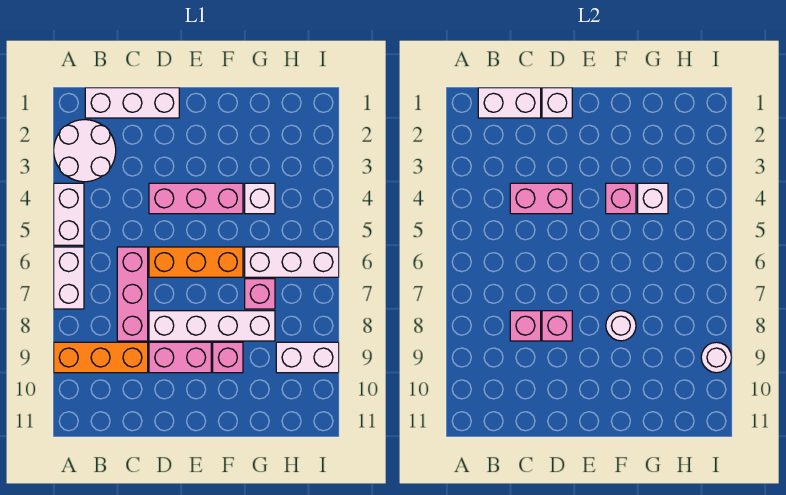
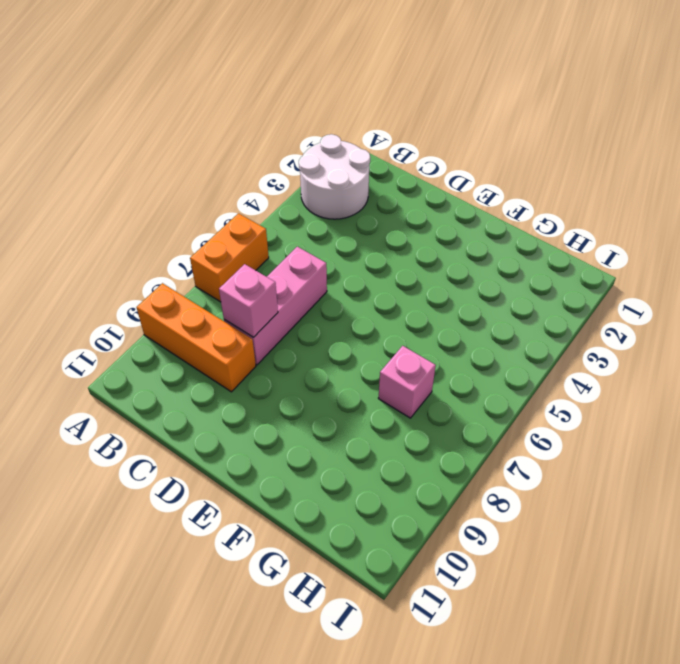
orange 1x2 brick [190,213,269,302] -> white 1x2 brick [54,247,84,309]
none -> white 1x2 brick [54,183,84,245]
none -> white 1x3 brick [85,88,179,118]
none -> pink 1x3 brick [149,183,243,214]

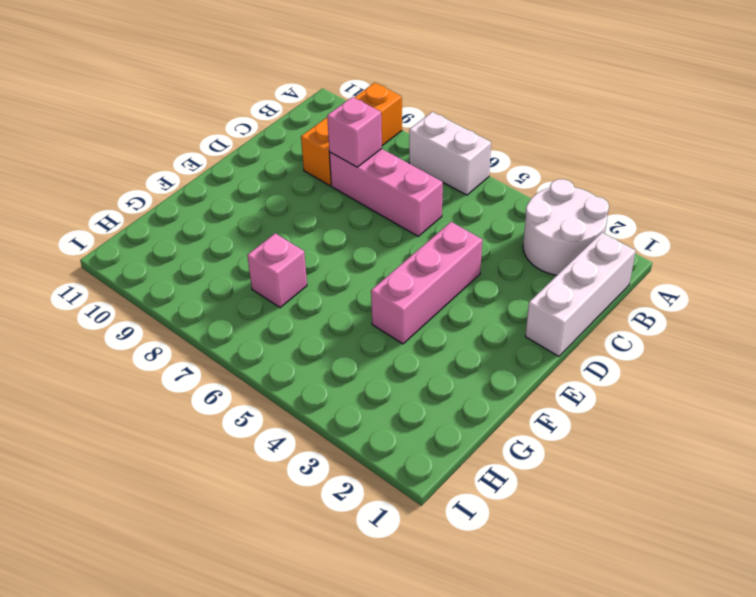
none -> white 1x2 brick [54,183,84,245]
none -> orange 1x3 brick [149,247,243,277]
none -> white 1x4 brick [149,311,275,341]

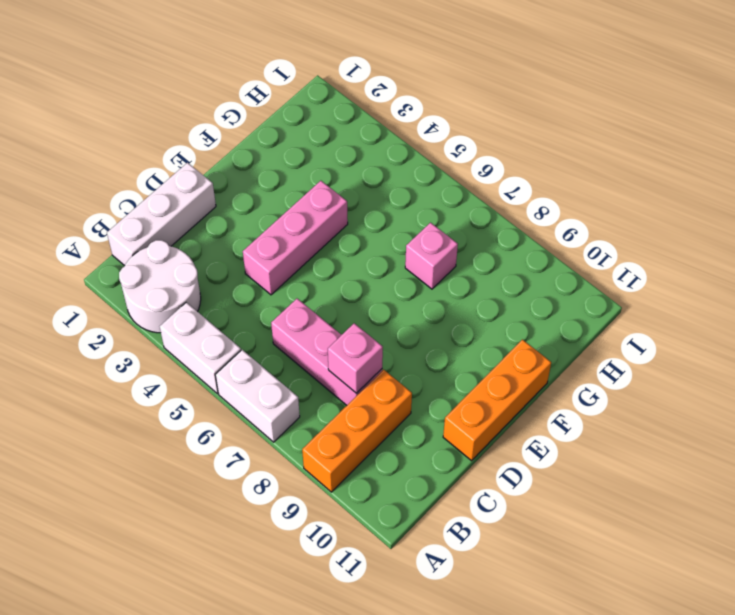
orange 1x3 brick [443,340,551,461] -> orange 1x3 brick moved to [149,247,243,277]
none -> white 1x4 brick [149,311,275,341]
none -> pink 1x2 brick [149,342,211,373]
none -> pink 1x1 brick [213,342,243,373]

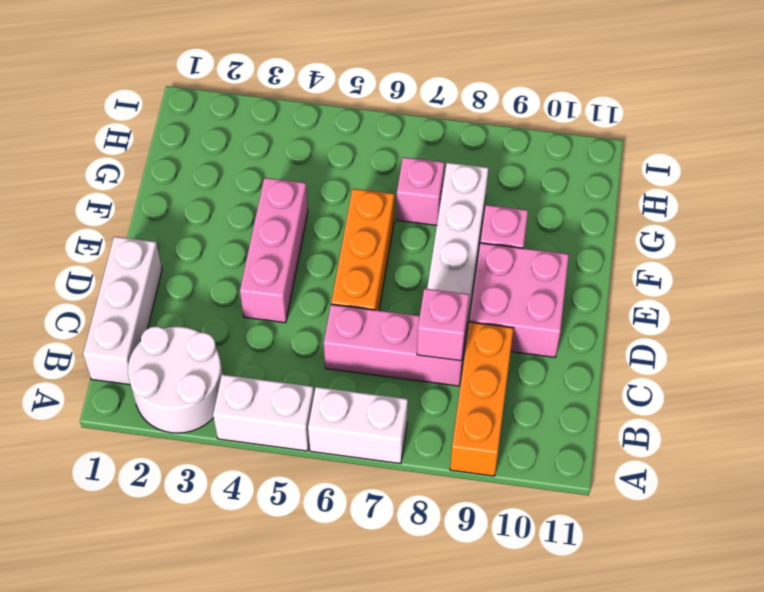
pink 2x2 brick [469,243,569,357] -> pink 1x2 brick [149,342,211,373]
none -> white 1x1 brick [245,183,275,214]
none -> white 1x3 brick [245,247,339,277]
none -> white 1x2 brick [276,342,339,373]

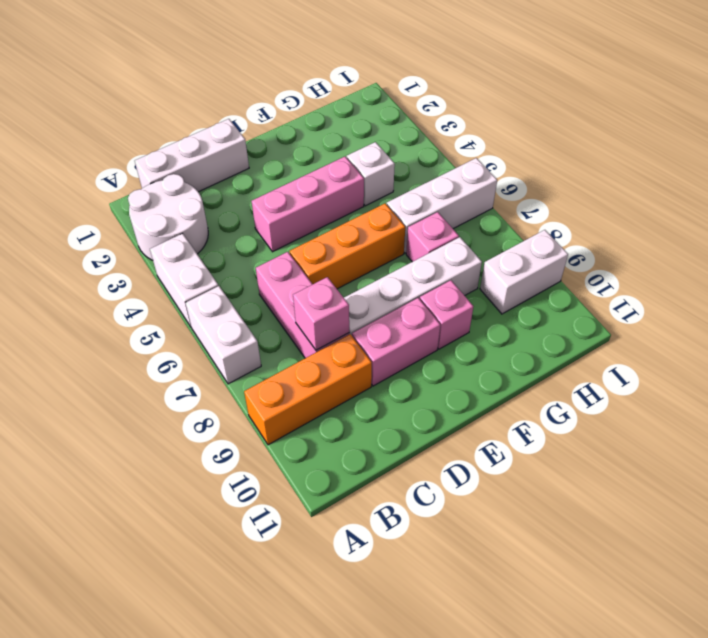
none -> white 1x2 brick [478,88,541,118]
none -> pink 1x2 brick [510,183,572,214]
none -> white 1x1 brick [542,88,572,118]

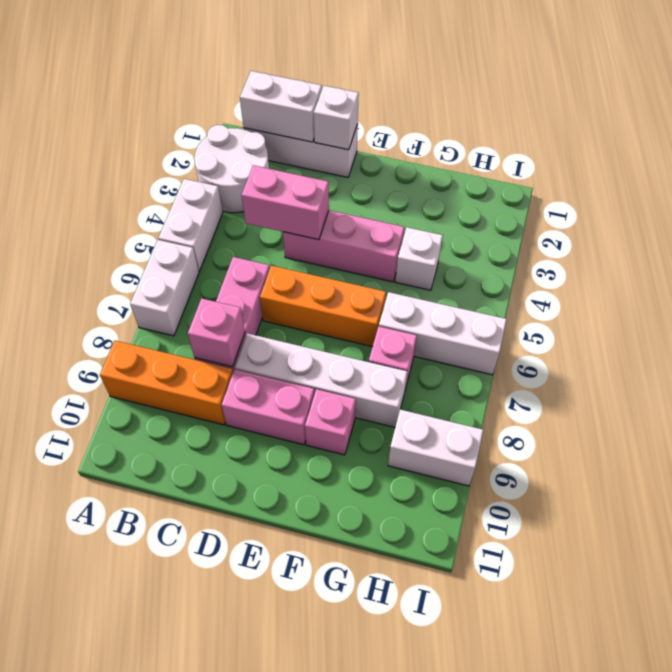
none -> pink 1x1 brick [542,311,572,341]
none -> pink 1x1 brick [606,183,636,214]
none -> white 1x1 round brick [606,311,636,341]

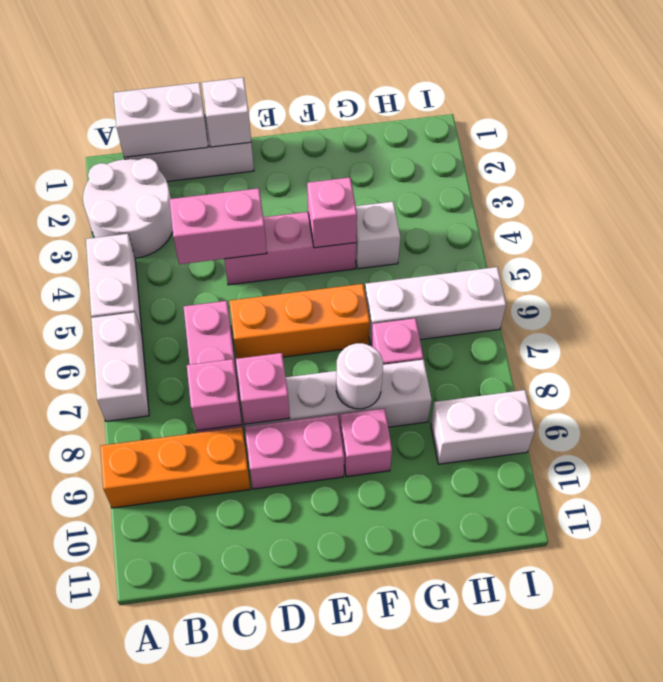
none -> white 1x1 brick [638,183,668,214]
none -> white 1x1 round brick [701,342,732,373]

